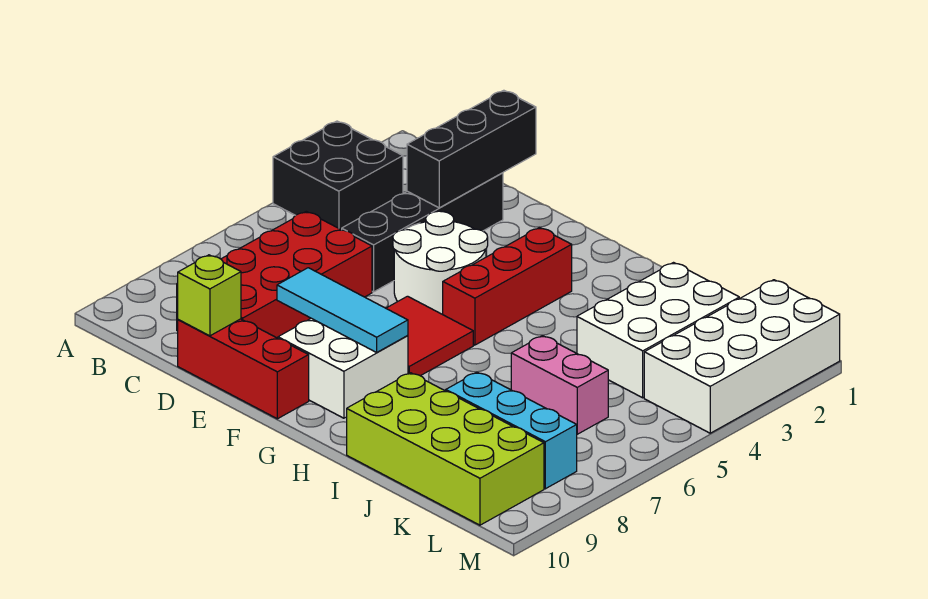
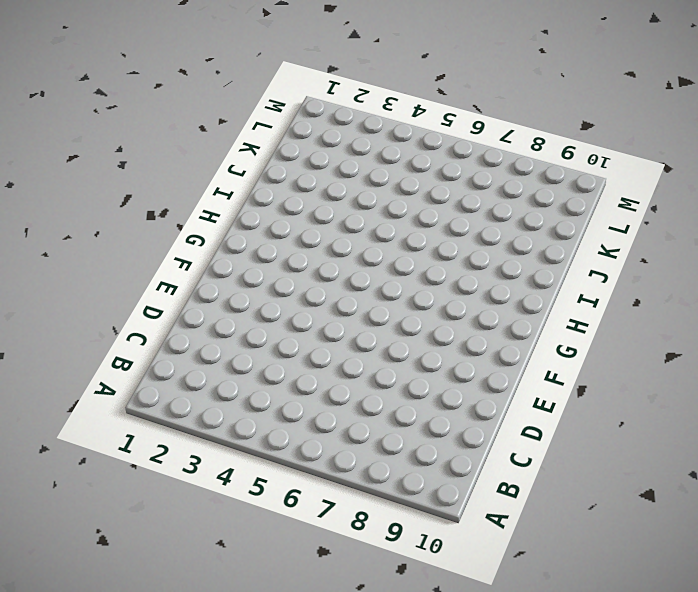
none -> black 2x2 brick [273,121,403,230]
none -> red 2x4 brick [177,211,372,338]
none -> black 1x4 brick [342,173,503,292]

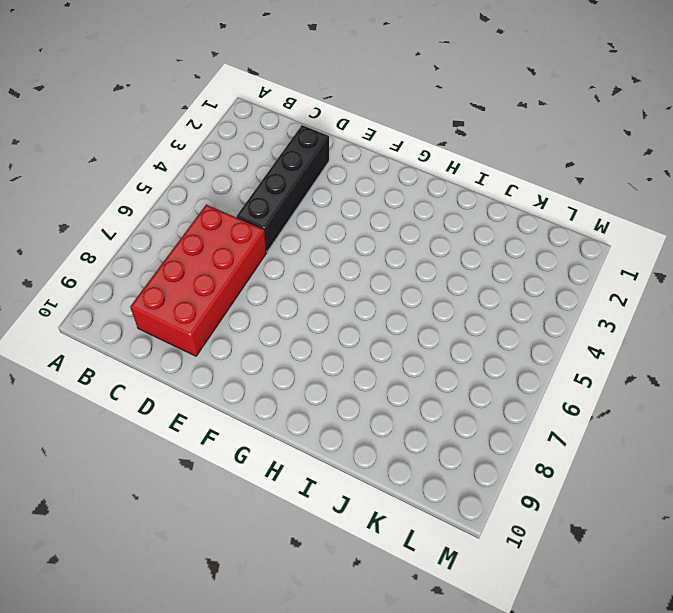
none -> black 2x2 brick [273,121,403,230]
none -> red 1x3 brick [178,319,309,419]
none -> white 2x2 round brick [393,211,488,314]

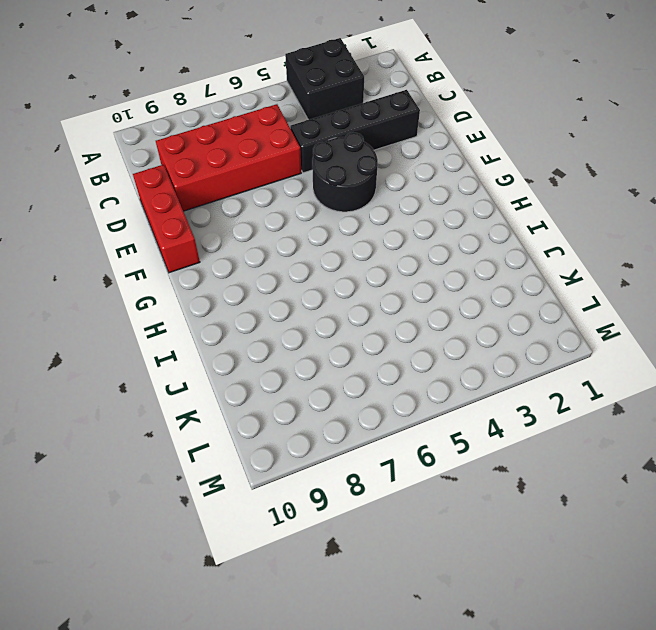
black 2x2 round brick [312,133,378,212] -> white 2x2 round brick [393,211,488,314]
none -> red 2x2 tile [386,296,473,376]
none -> white 2x2 brick [278,318,408,418]
none -> red 1x3 brick [443,228,572,345]

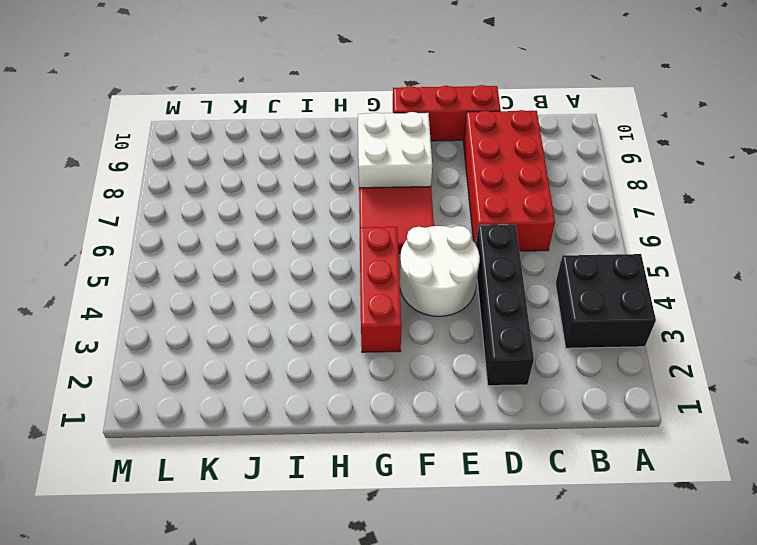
none -> lime 2x4 brick [347,373,544,525]
none -> white 2x3 brick [577,263,739,398]
none -> pink 1x2 brick [511,336,608,434]

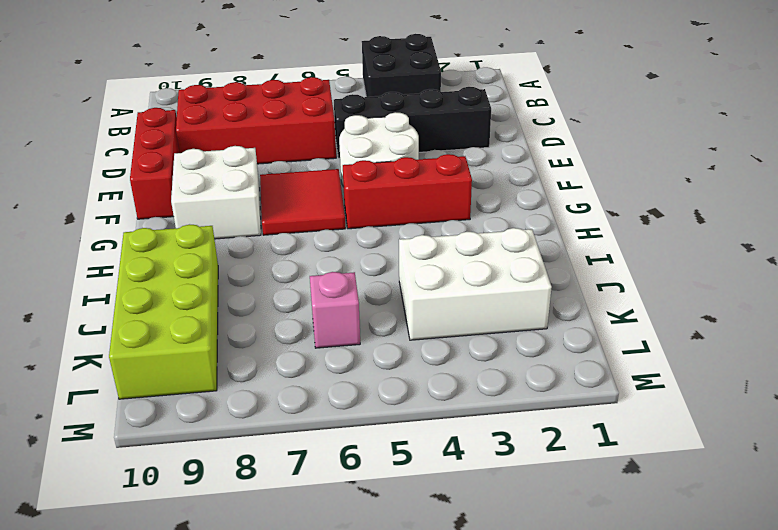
pink 1x1 brick [310,272,360,348] -> pink 1x2 brick [511,336,608,434]
none -> cyan 1x3 brick [446,372,577,489]
none -> white 2x4 brick [644,280,840,433]
none -> black 1x3 brick [407,90,536,208]

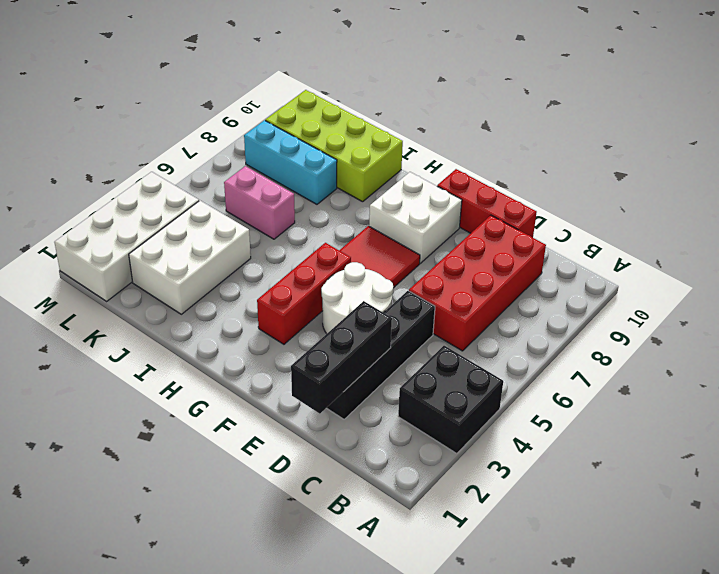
none -> lime 1x1 brick [178,255,241,336]
none -> cyan 1x3 tile [277,268,408,352]

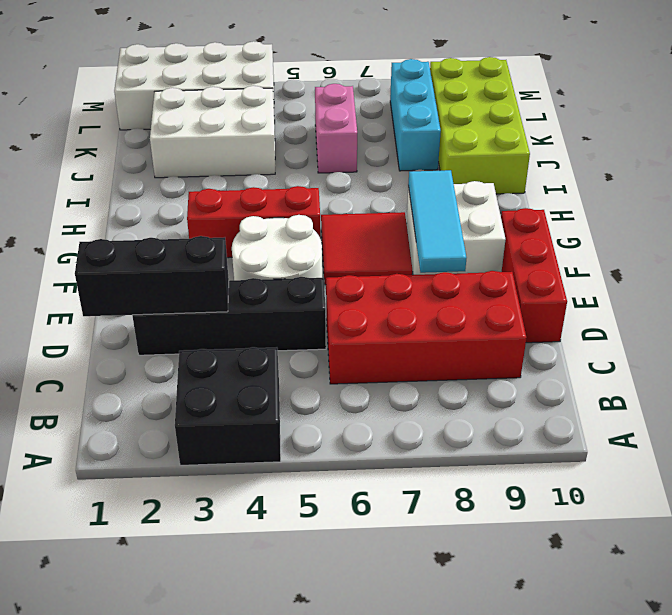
none -> lime 1x1 brick [178,255,241,336]

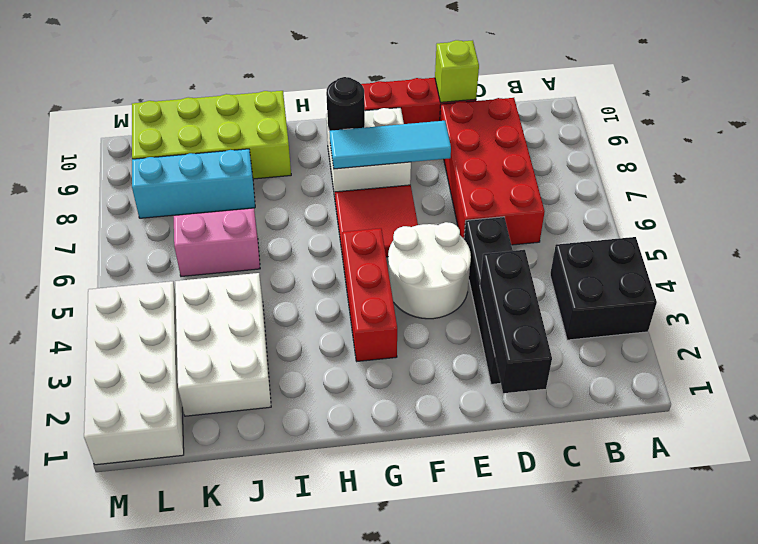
black 1x1 round brick [326,77,365,131] -> none

